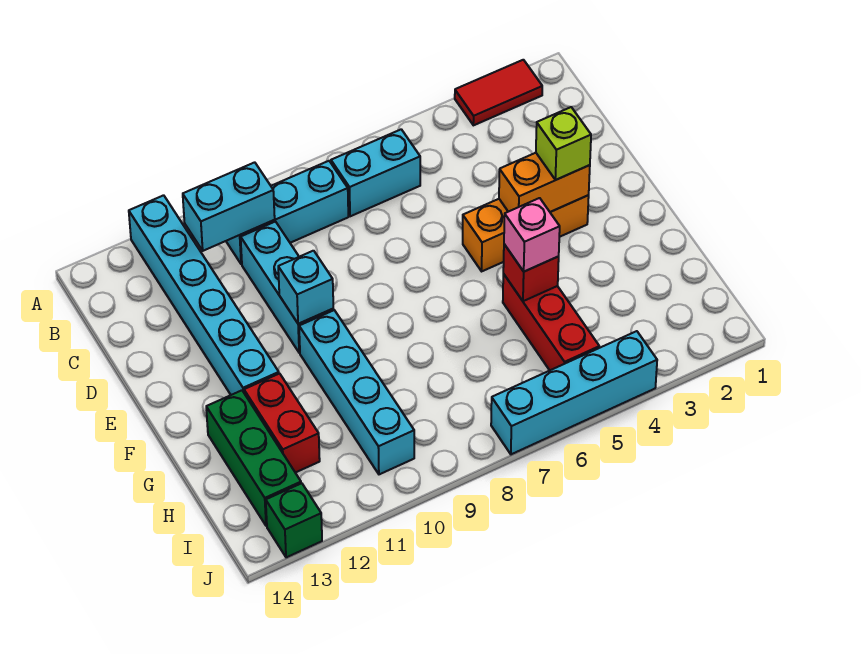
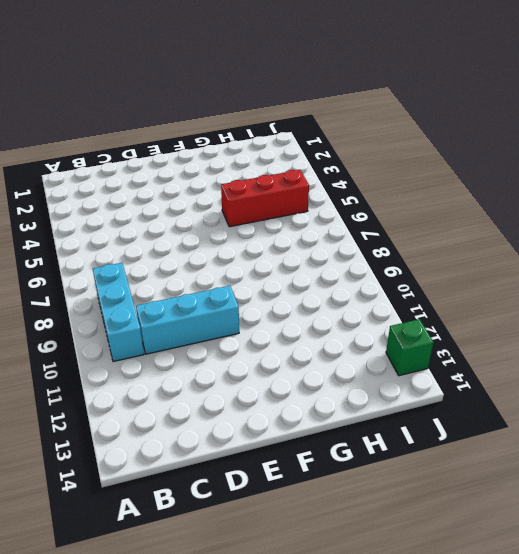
none -> red 1x2 tile [455,60,542,125]
none -> cyan 1x6 brick [129,195,279,395]
none -> cyan 1x2 brick [331,129,420,216]

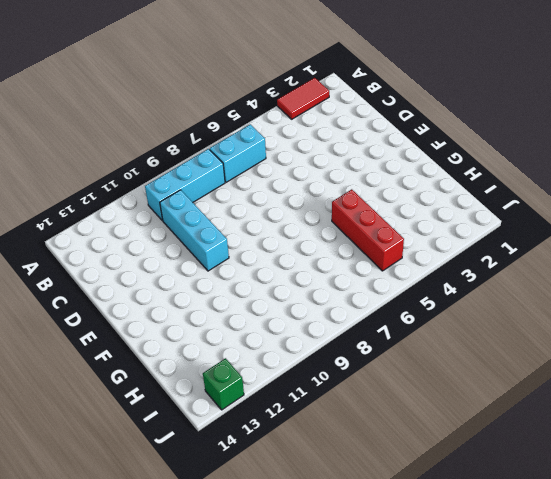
none -> cyan 1x6 brick [129,195,279,395]
none -> orange 1x3 brick [463,195,589,271]
none -> cyan 1x4 brick [299,310,414,474]

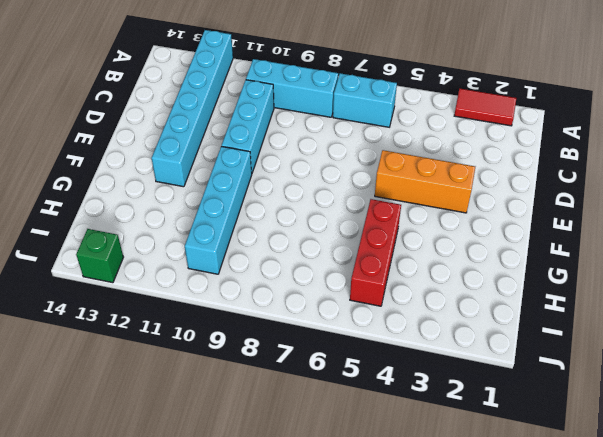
none -> red 1x2 brick [244,374,320,473]
none -> green 1x3 brick [206,390,301,526]
none -> cyan 1x4 brick [491,331,657,454]

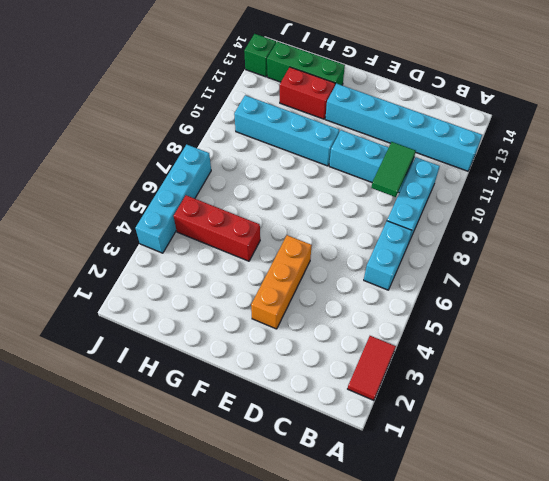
green 1x2 tile [371,142,416,197] -> none
none -> cyan 1x2 brick [183,162,275,251]
none -> orange 1x2 brick [499,153,590,212]
none -> cyan 1x1 brick [278,251,333,324]

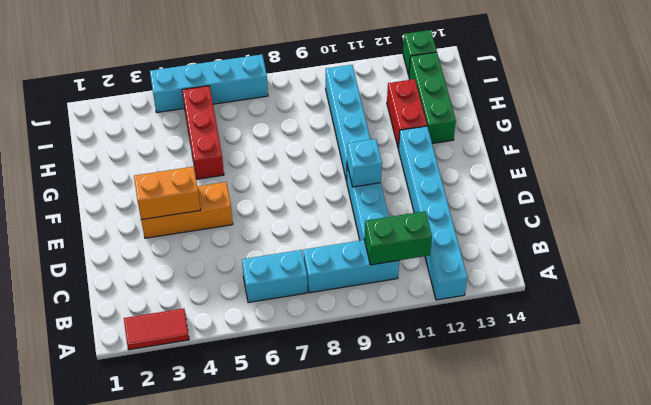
green 1x2 brick [364,211,432,265] -> cyan 1x2 brick [183,162,275,251]
none -> red 1x1 brick [503,244,559,301]
none -> lime 1x1 brick [536,107,591,180]
none -> pink 1x1 brick [504,198,560,272]

